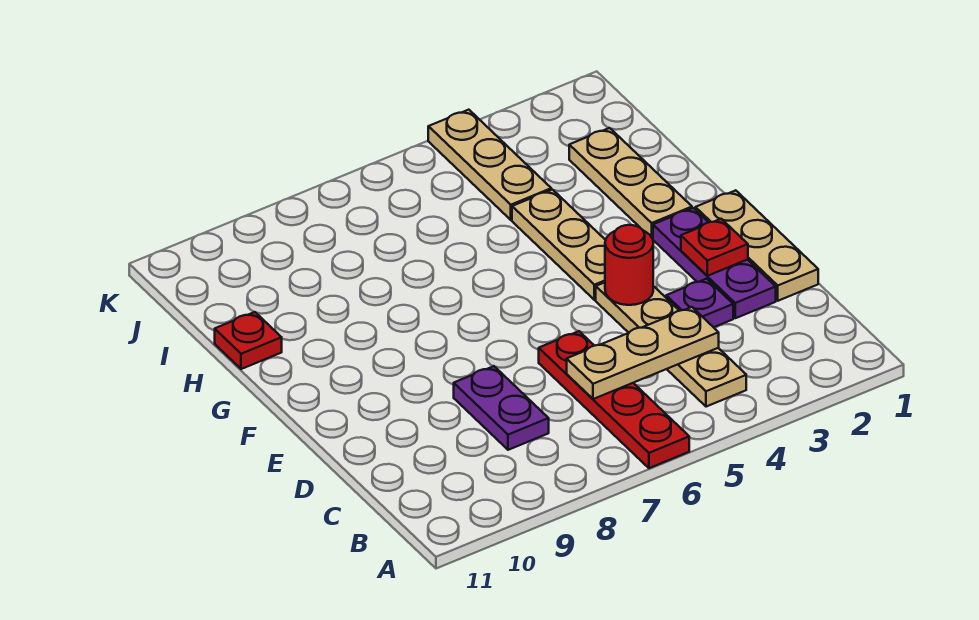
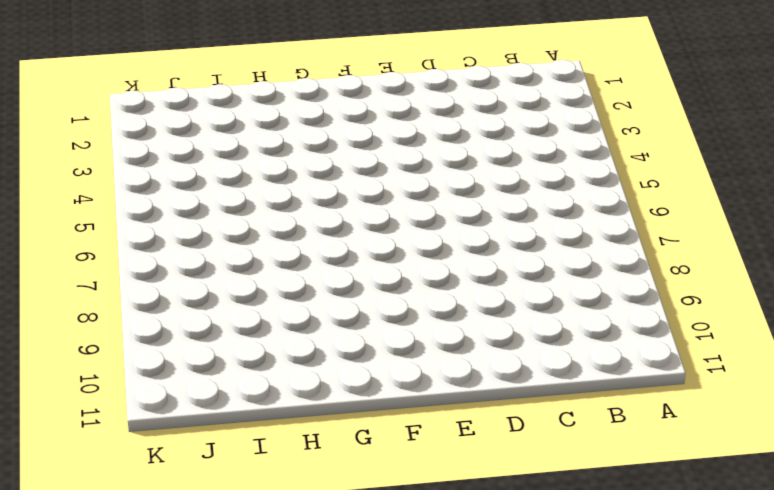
none -> red 1x4 plate [539,331,689,468]
none -> tan 1x4 plate [596,282,746,407]
none -> purple 1x2 plate [454,366,549,450]

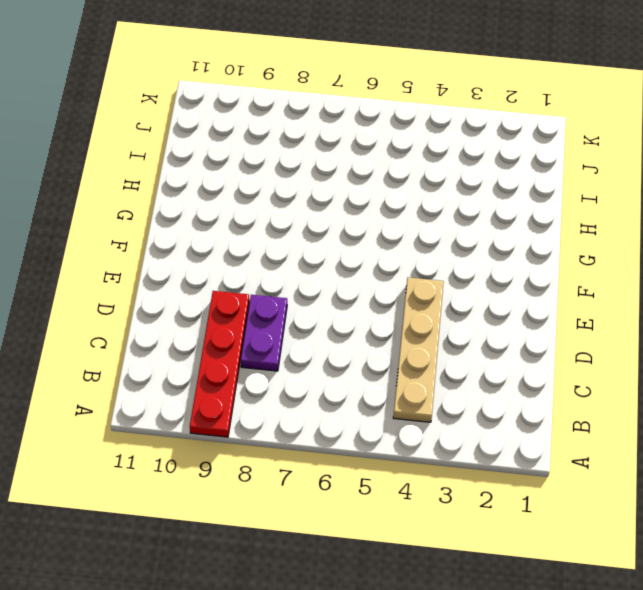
red 1x4 plate [190,291,249,437] -> red 1x4 plate moved to [539,331,689,468]
none -> tan 1x3 plate [695,190,818,301]
none -> purple 1x3 plate [653,208,776,318]
none -> purple 1x1 plate [666,279,733,327]

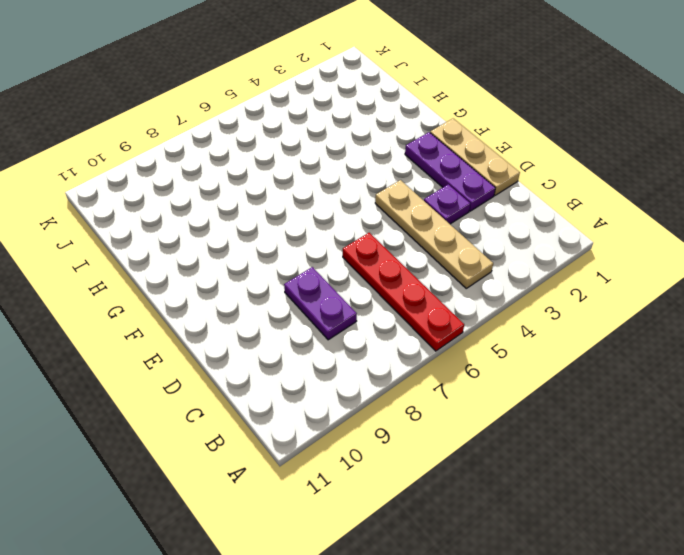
none -> tan 1x3 plate [512,190,606,300]
none -> tan 1x3 plate [569,128,692,238]
none -> red 1x1 plate [215,312,282,369]

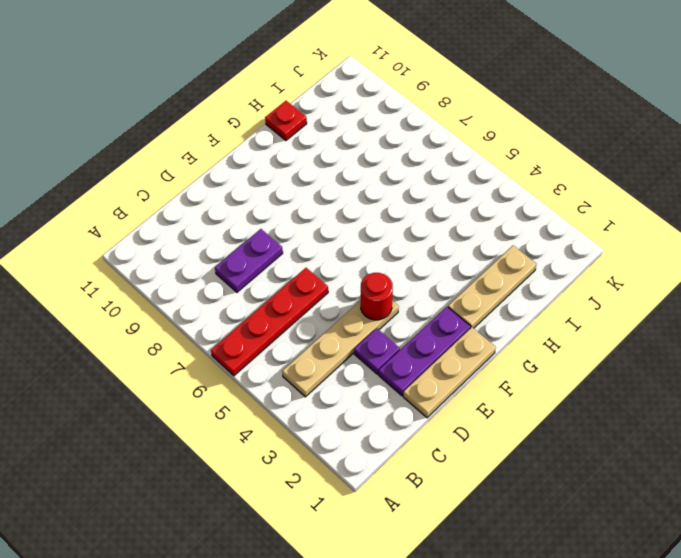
none -> tan 1x3 plate [512,190,606,300]
none -> tan 1x3 plate [428,110,551,220]
none -> tan 1x3 plate [567,307,719,399]

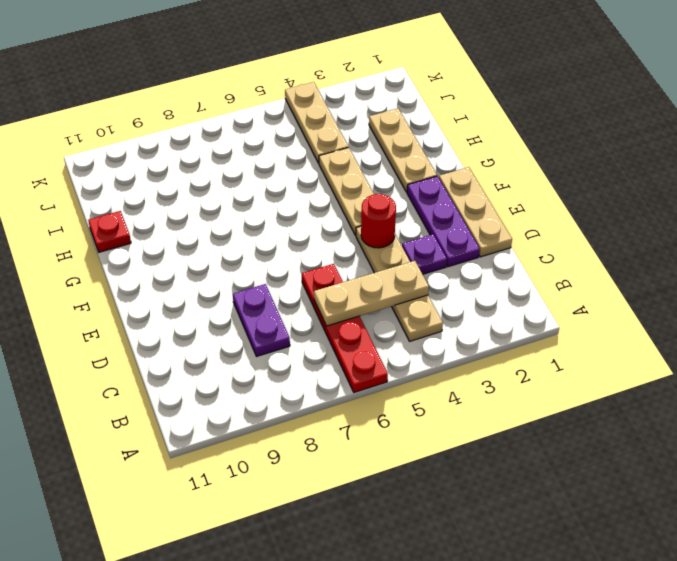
none -> red 1x1 plate [681,219,748,276]

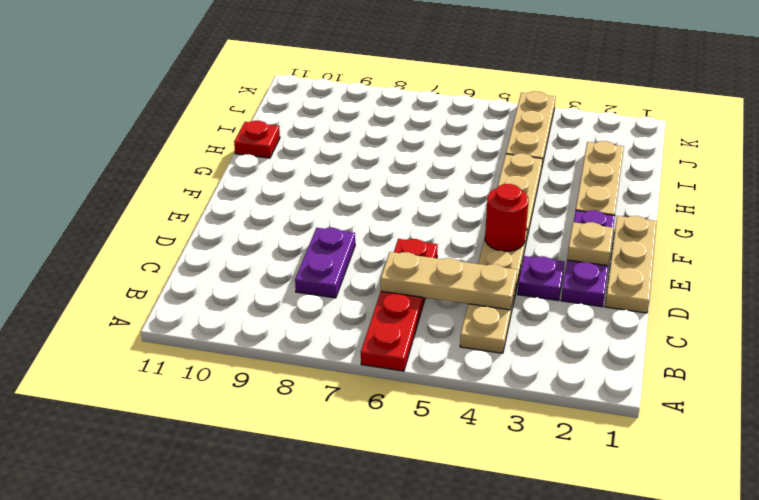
tan 1x1 plate [567,222,613,266] -> red 1x1 plate [681,219,748,276]

